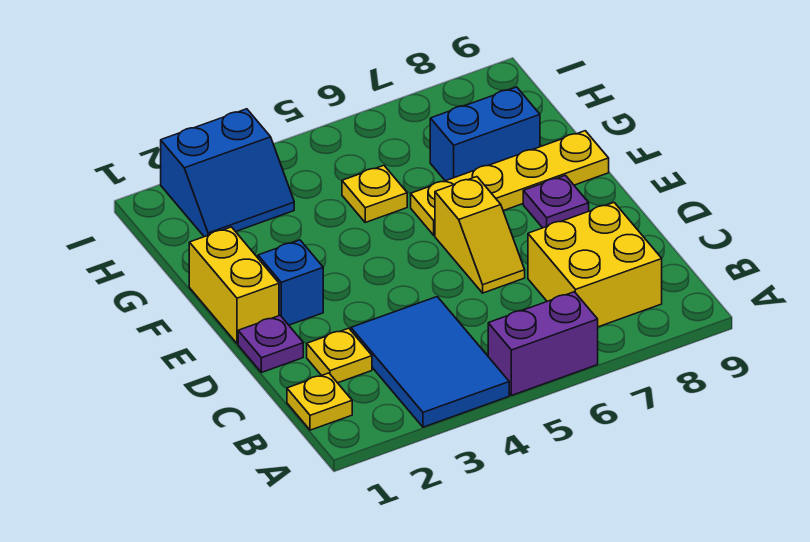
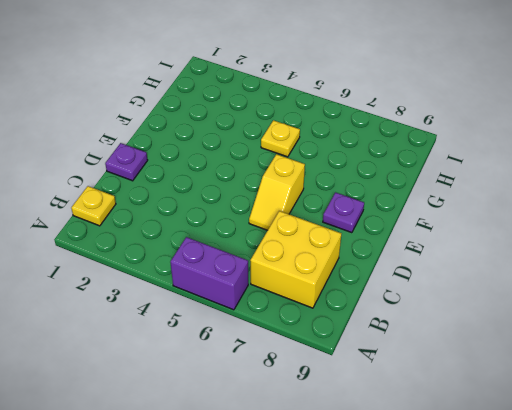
none -> blue 2x3 tile [351,297,509,427]
none -> yellow 1x1 plate [307,328,372,383]
none -> yellow 1x2 brick [189,227,279,344]

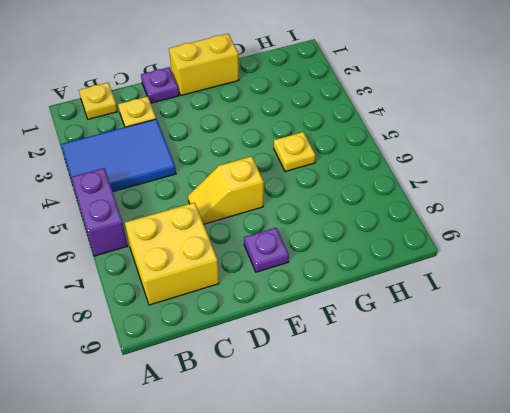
none -> blue 1x1 brick [258,240,323,325]
none -> yellow 1x4 plate [411,131,609,235]
none -> blue 1x2 brick [430,87,540,181]

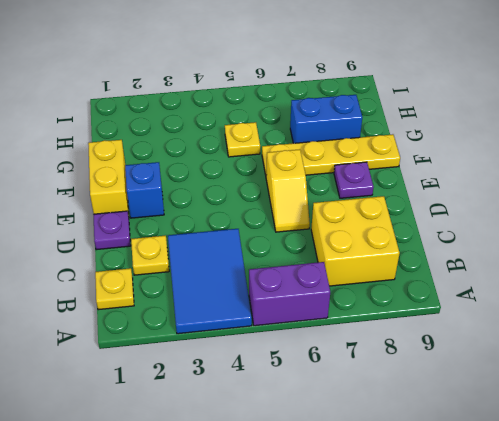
none -> blue 2x2 slope [161,109,294,237]

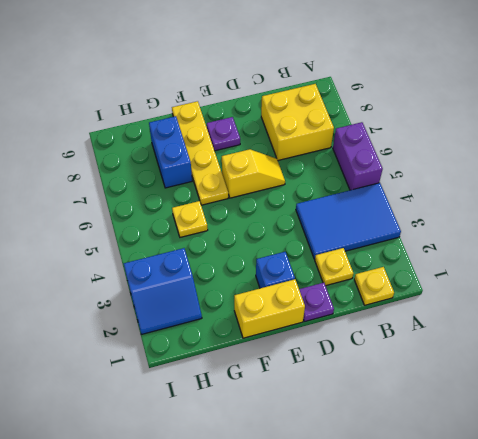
blue 2x2 slope [124,248,202,334] -> blue 2x2 slope turned to [161,109,294,237]

